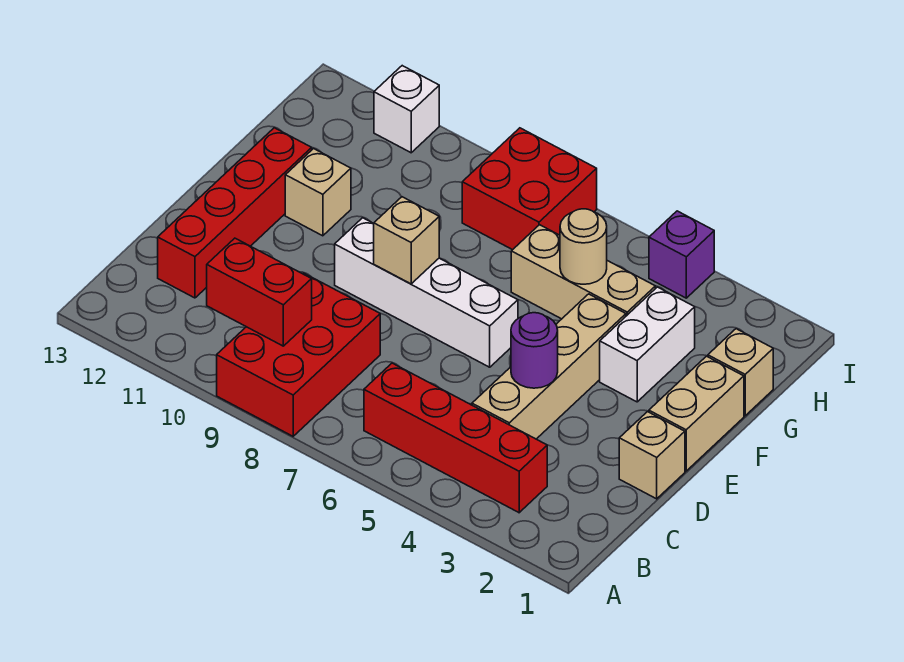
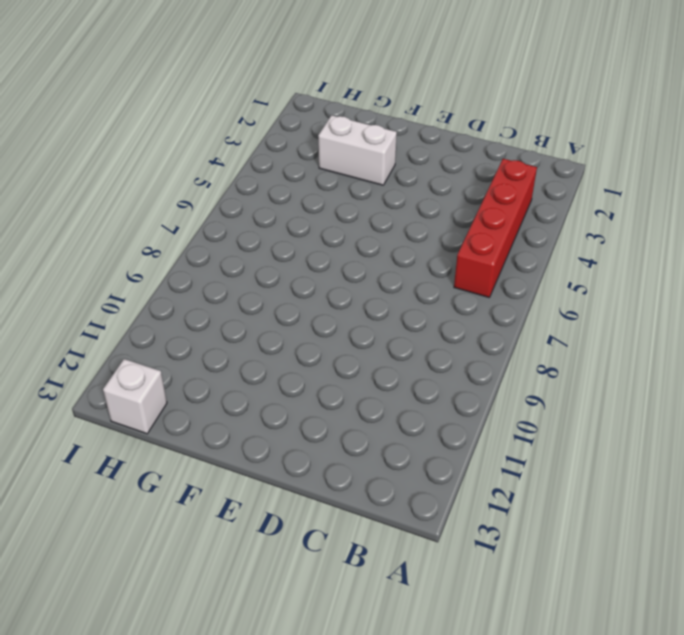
white 1x1 brick [103,359,167,434] -> white 1x1 brick moved to [374,66,439,153]
none -> red 2x3 brick [217,273,380,436]
none -> tan 1x4 brick [472,294,626,439]
none -> red 1x4 brick [158,128,312,298]

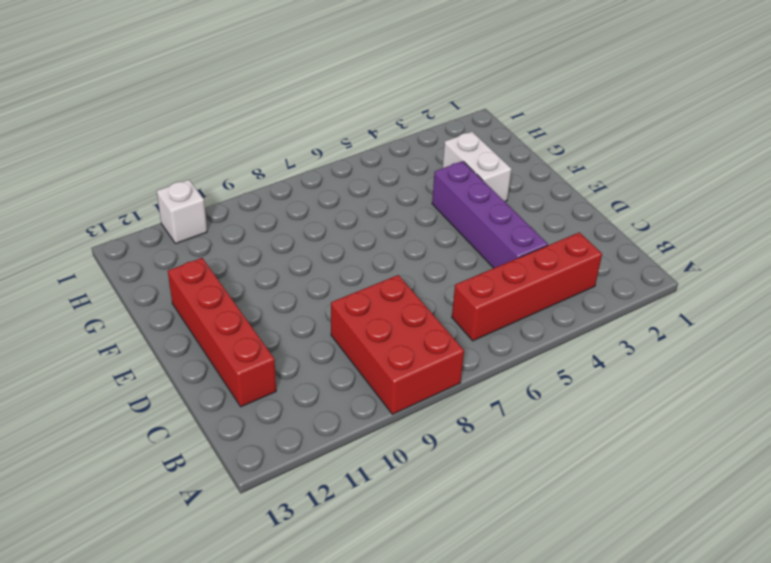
purple 1x4 brick [432,161,548,268] -> tan 1x4 brick [472,294,626,439]
none -> tan 1x1 brick [619,412,685,499]
none -> tan 1x2 brick [649,356,744,471]
none -> white 1x4 brick [335,218,518,367]

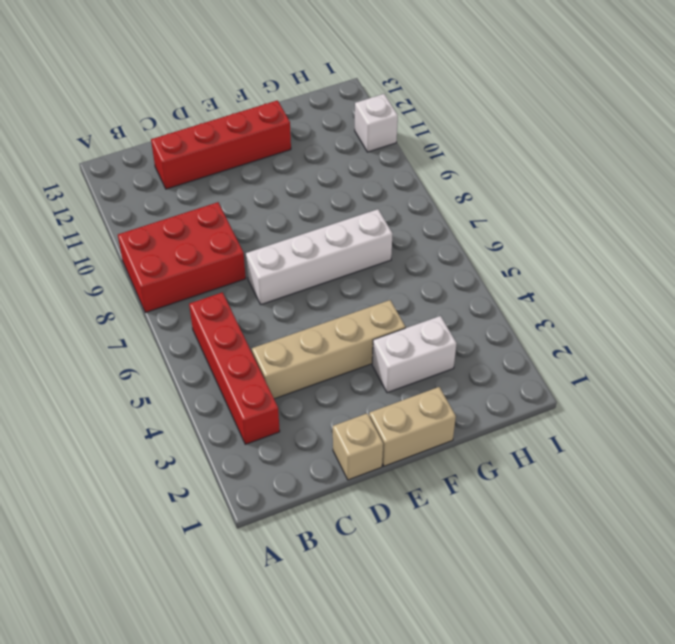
white 1x4 brick [246,209,393,305] -> white 1x4 brick turned to [335,218,518,367]
none -> tan 1x1 brick [285,149,351,236]
none -> tan 1x1 brick [708,329,773,416]
none -> tan 1x3 brick [511,225,655,319]

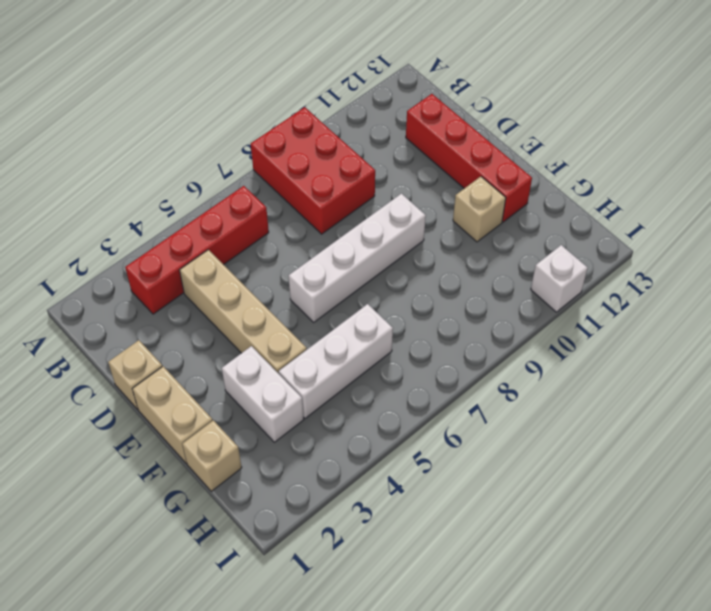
white 1x3 brick [279,304,393,418] -> tan 1x3 brick [511,225,655,319]
none -> red 2x2 brick [462,128,597,250]
none -> purple 1x1 brick [649,211,714,298]
none -> red 1x2 brick [207,238,312,346]

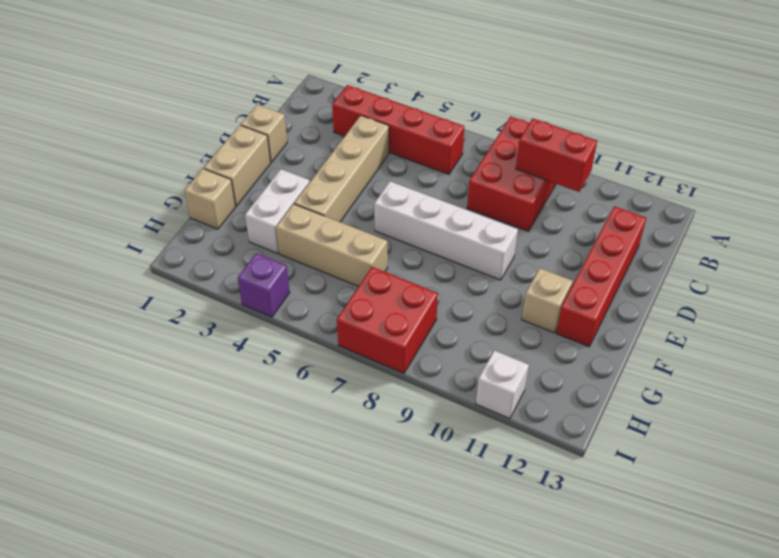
none -> purple 1x1 round brick [511,313,558,388]
none -> tan 1x1 brick [374,197,439,284]
none -> tan 1x1 round brick [560,209,607,284]

